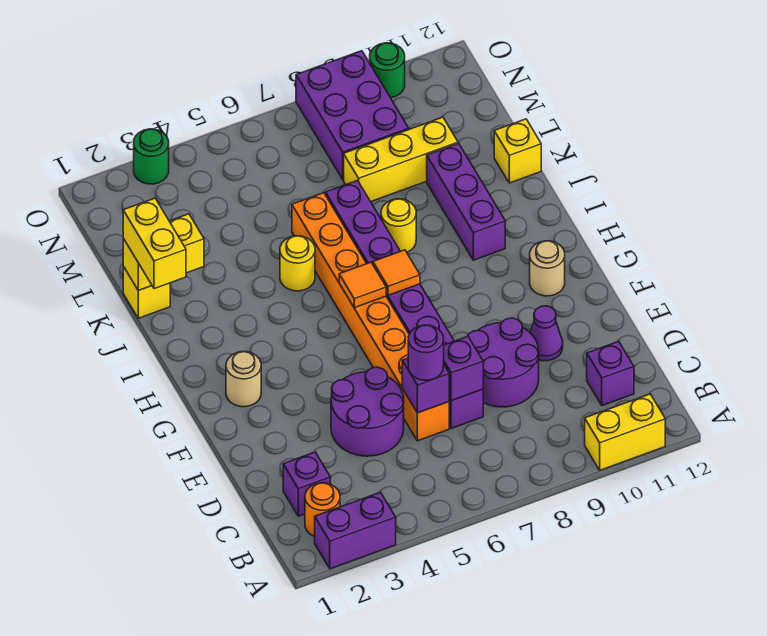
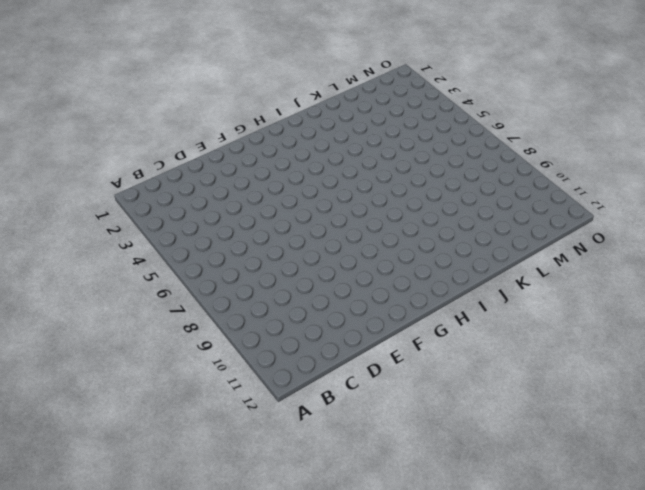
none -> purple 1x2 brick [315,492,396,569]
none -> yellow 1x2 brick [585,394,665,470]
none -> orange 1x1 round brick [305,483,340,537]

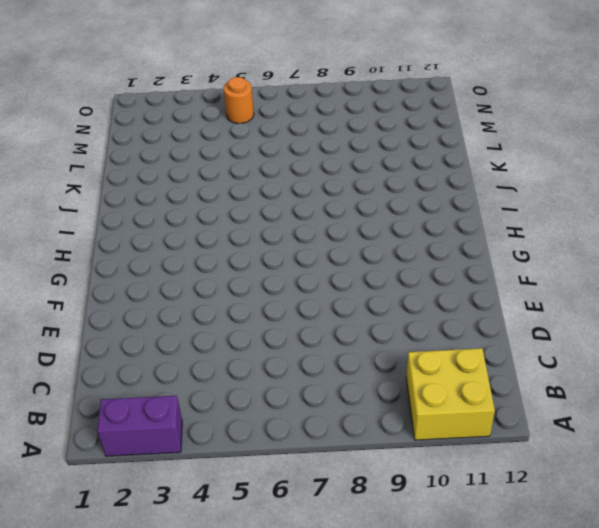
yellow 2x2 brick [406,348,495,440] -> yellow 1x2 brick [585,394,665,470]
orange 1x1 round brick [223,77,254,124] -> orange 1x1 round brick moved to [305,483,340,537]
none -> purple 1x1 brick [283,452,330,516]
none -> purple 1x1 brick [587,341,634,406]
none -> purple 2x2 round brick [331,367,404,456]

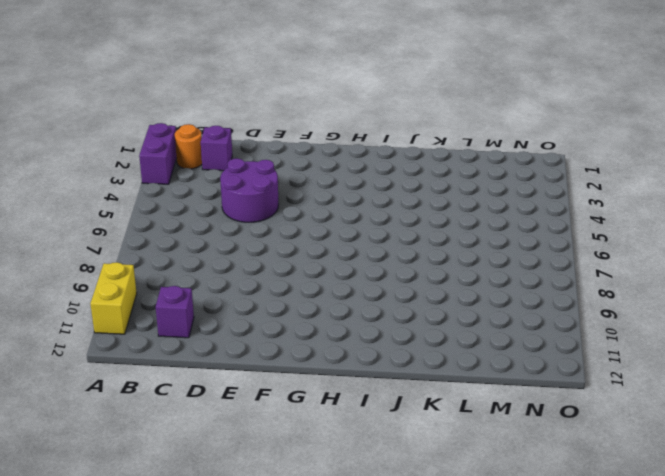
none -> orange 1x8 brick [292,193,449,441]
none -> purple 1x8 brick [326,180,483,429]
none -> purple 2x2 round brick [468,318,539,407]

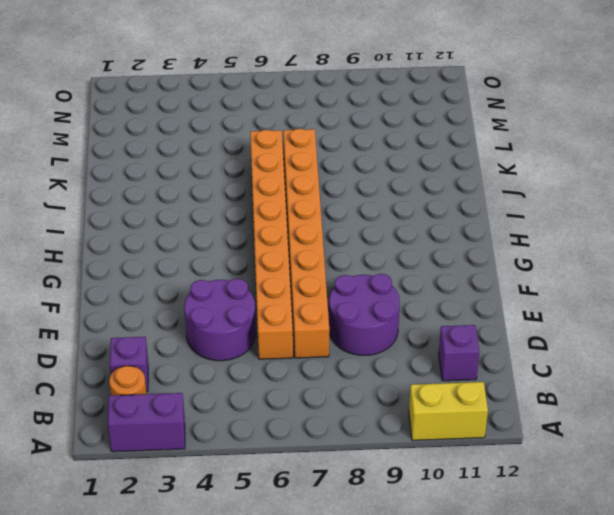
orange 1x8 brick [283,129,329,358] -> purple 1x8 brick [326,180,483,429]
none -> purple 1x1 cone [530,306,563,361]
none -> tan 1x1 round brick [226,352,261,407]
none -> tan 1x1 round brick [530,241,565,296]

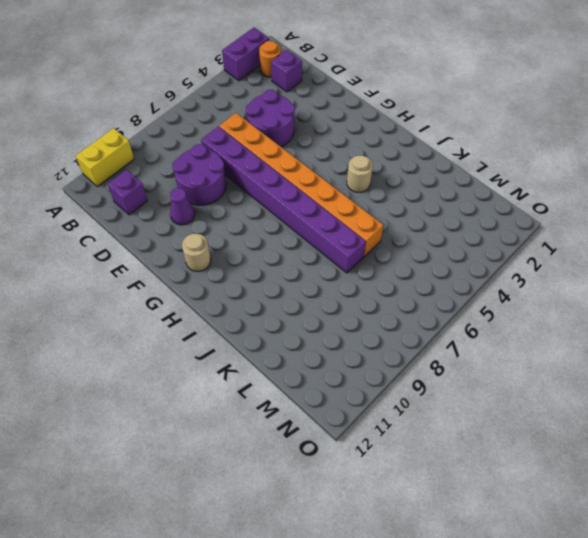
tan 1x1 round brick [347,155,373,192] -> tan 1x1 round brick moved to [226,352,261,407]
none -> purple 1x3 brick [427,144,505,260]
none -> yellow 1x1 round brick [280,236,315,291]
none -> yellow 1x1 round brick [381,199,416,252]

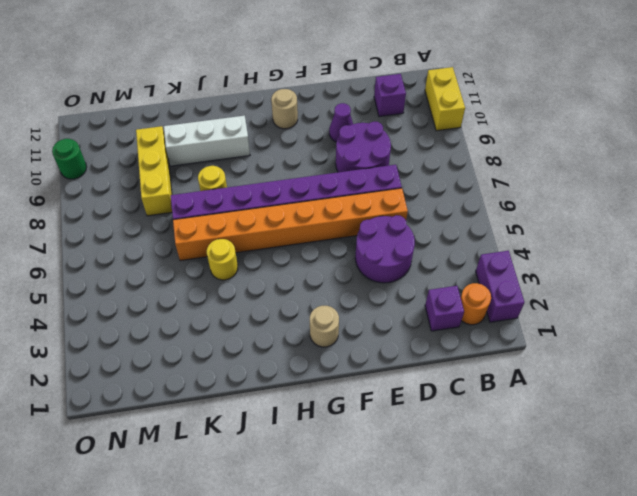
white 1x3 brick [164,116,250,166] -> purple 1x3 brick [427,144,505,260]
none -> yellow 1x1 brick [123,266,170,318]
none -> yellow 1x1 brick [494,119,541,183]
none -> purple 2x3 brick [296,51,409,180]

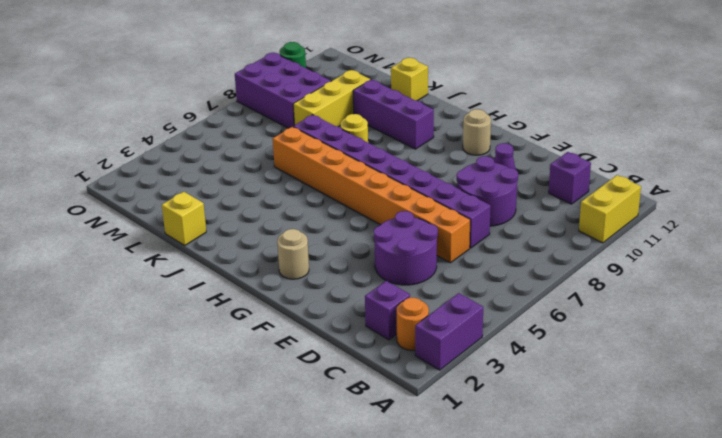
none -> yellow 1x1 round brick [280,236,315,291]
none -> green 1x1 round brick [134,129,169,184]
none -> purple 1x1 brick [402,358,450,413]

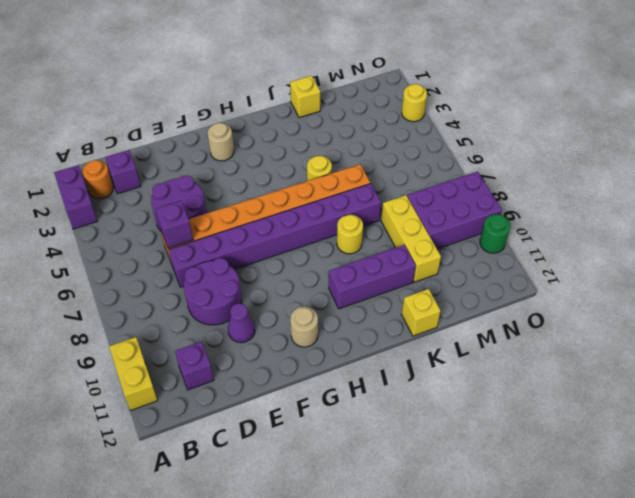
yellow 1x1 round brick [402,84,427,122] -> green 1x1 round brick [134,129,169,184]
none -> purple 1x1 brick [444,336,483,401]
none -> orange 1x1 tile [339,262,387,308]
none -> orange 1x1 tile [373,250,420,295]

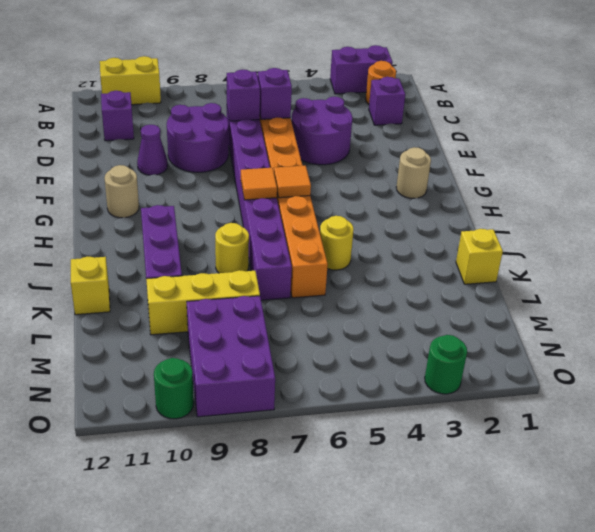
none -> yellow 1x2 brick [123,214,204,290]
none -> purple 1x1 round brick [408,325,444,380]
none -> yellow 1x2 brick [123,198,186,289]

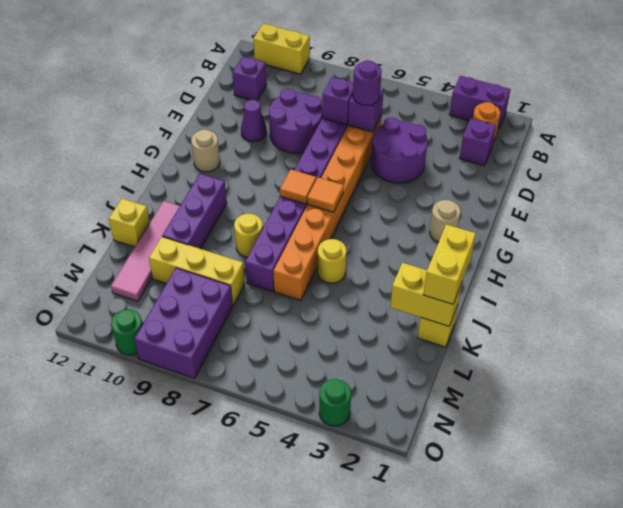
pink 1x4 tile [111,201,180,301] -> none

